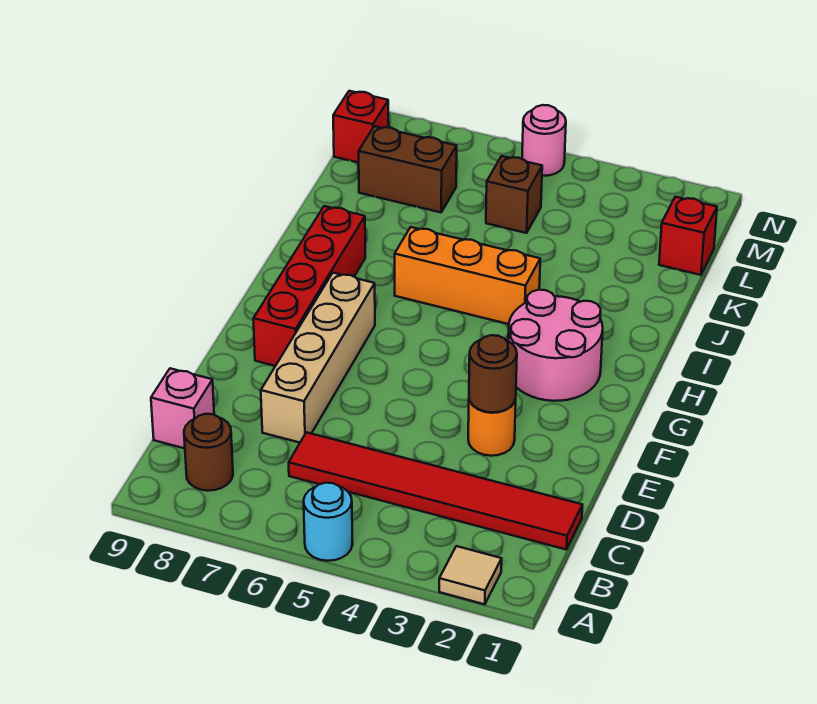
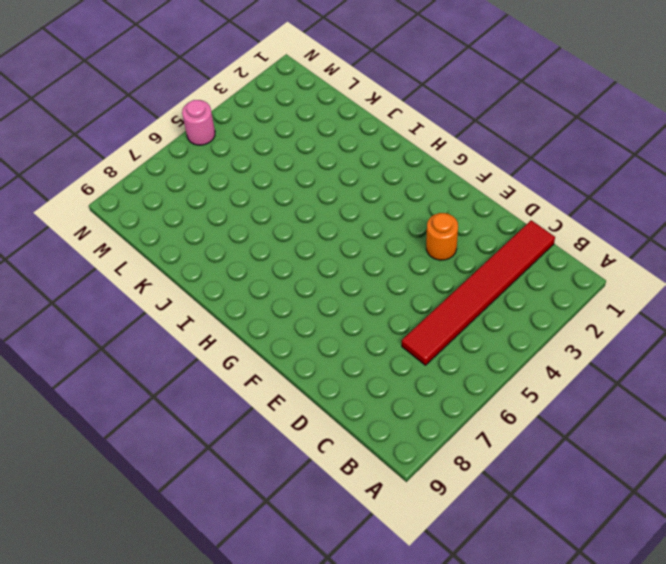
none -> tan 1x1 tile [439,546,502,604]
none -> cyan 1x1 round brick [304,483,353,561]
none -> brown 1x1 round brick [184,414,233,491]

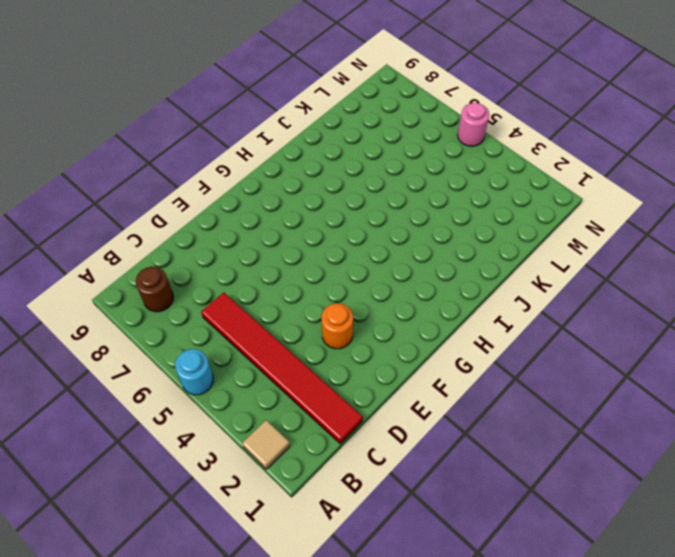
none -> pink 1x1 brick [151,368,214,448]
none -> tan 1x4 brick [261,273,375,443]
none -> red 1x4 brick [253,206,365,366]

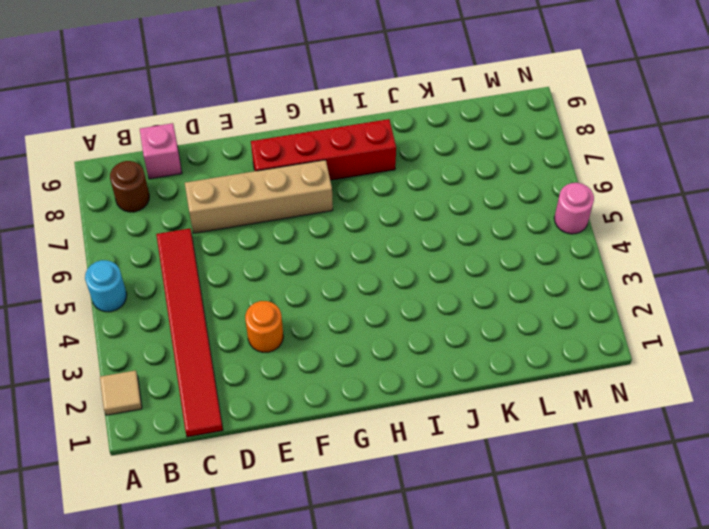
none -> pink 2x2 round brick [508,290,603,401]
none -> orange 1x3 brick [395,227,540,324]
none -> red 1x1 brick [659,197,717,275]

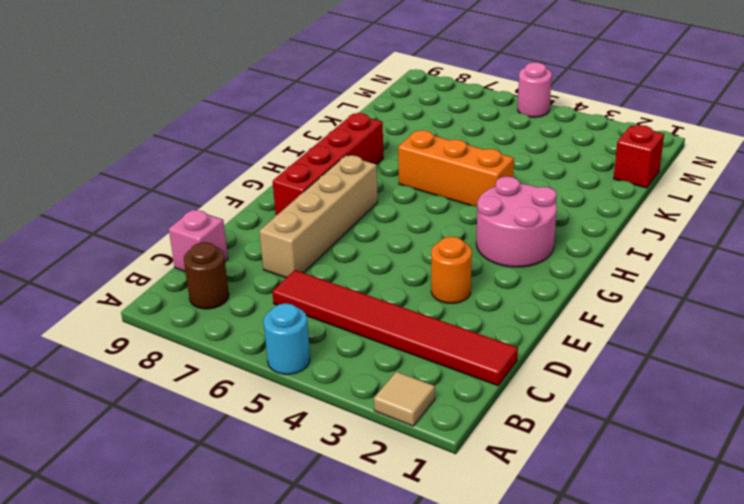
none -> brown 1x1 brick [486,156,542,233]
none -> brown 1x2 brick [359,126,457,212]
none -> red 1x1 brick [333,91,389,163]

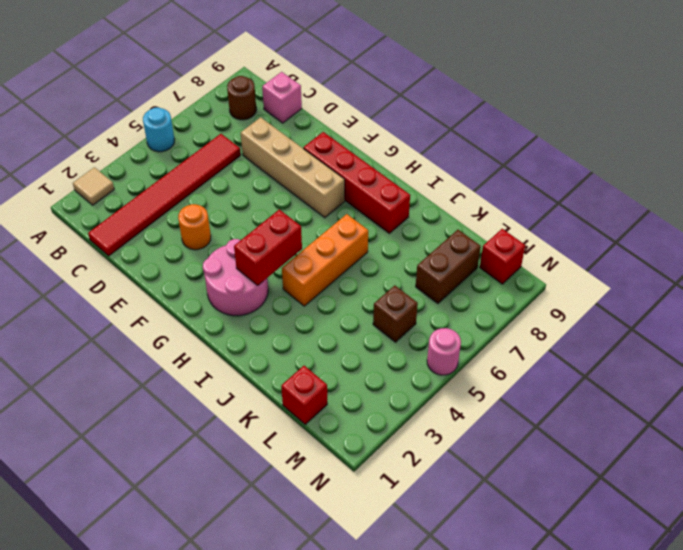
red 1x2 brick [234,209,302,286] -> none
none -> brown 1x1 round brick [469,335,517,412]

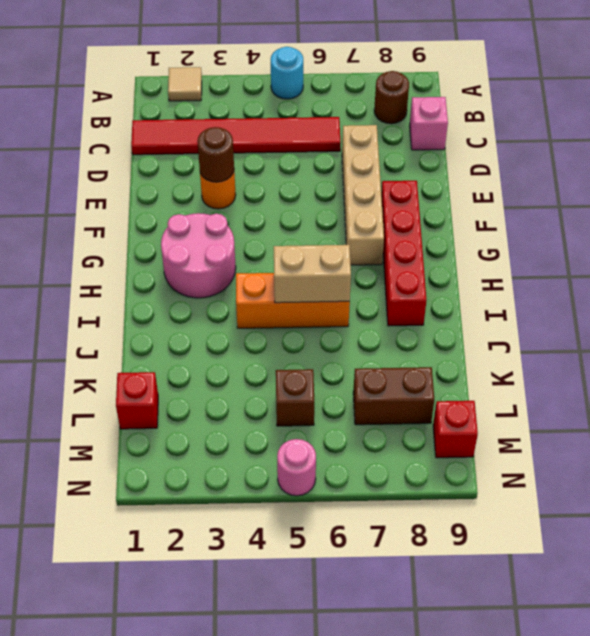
tan 1x2 brick [274,245,351,303] -> none

